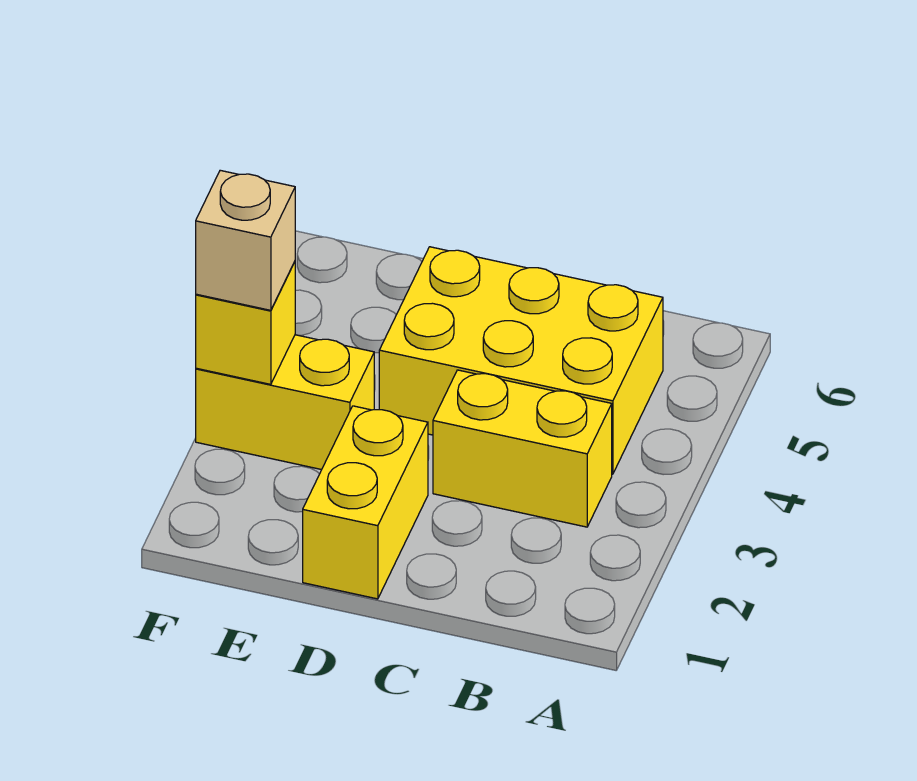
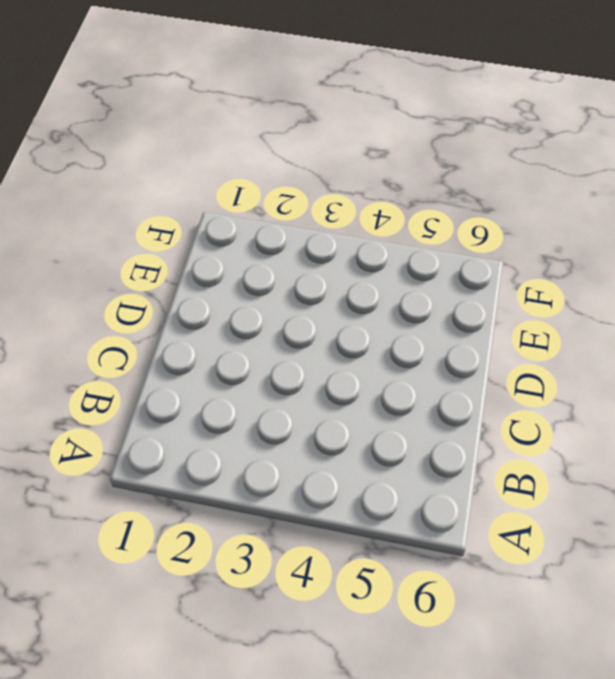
none -> yellow 1x2 brick [433,370,612,527]
none -> yellow 2x3 brick [379,247,663,474]

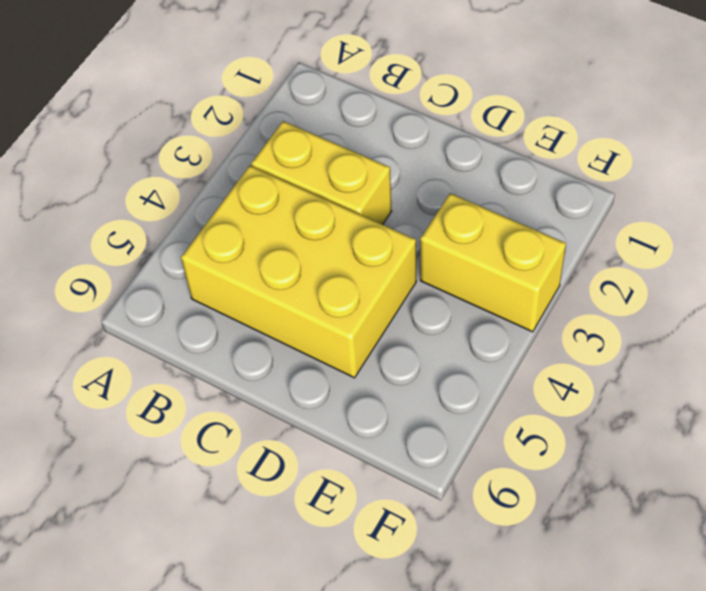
none -> yellow 1x2 brick [303,406,428,599]
none -> yellow 1x1 brick [196,261,295,384]

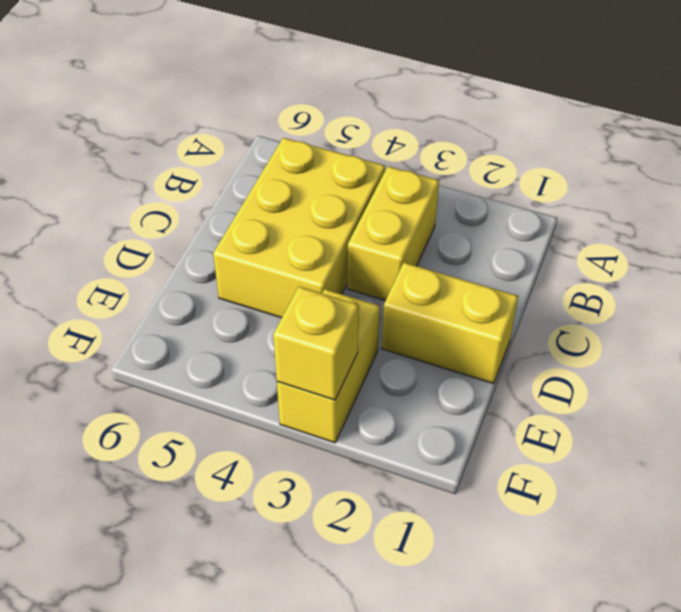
none -> tan 1x1 brick [196,170,295,310]

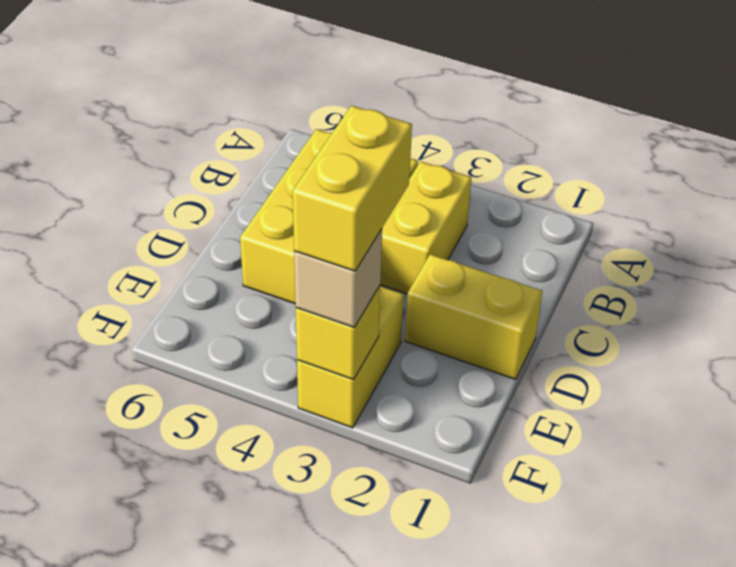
yellow 1x2 brick [293,106,412,271] -> none

